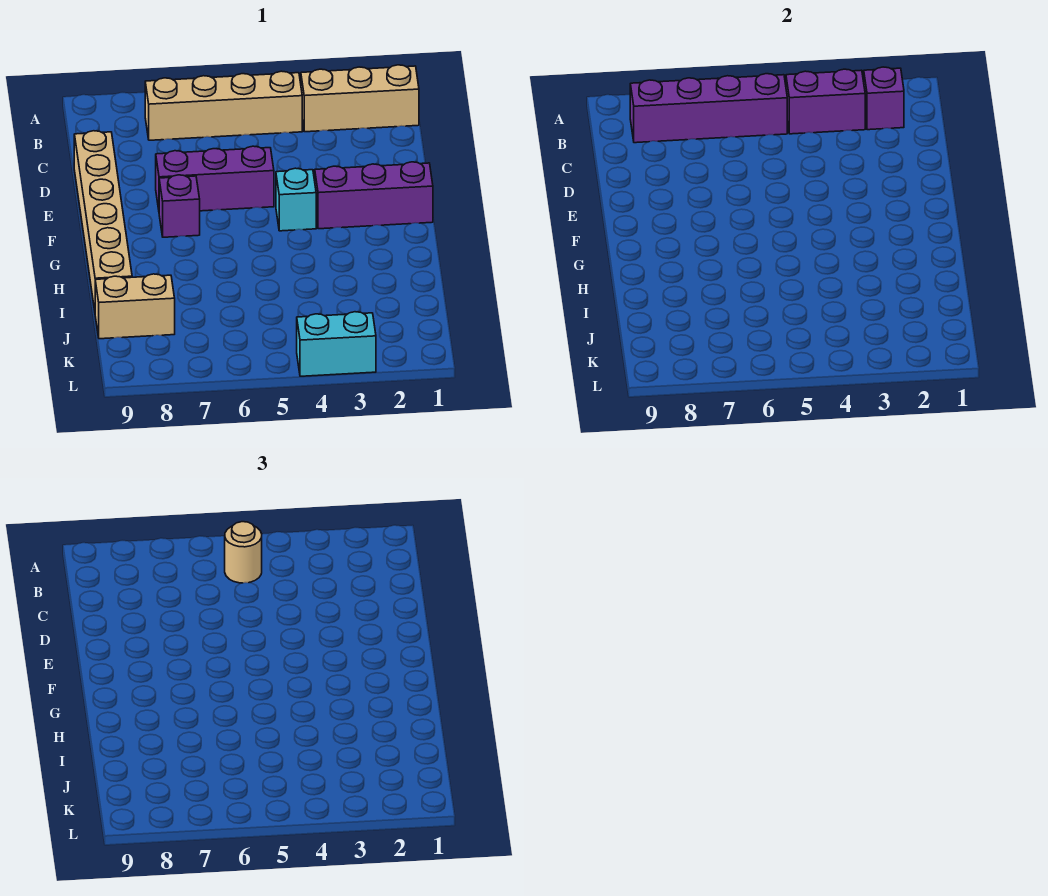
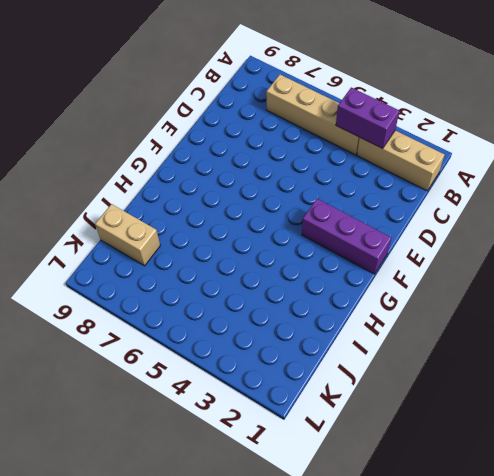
none -> tan 1x6 brick [74,131,132,310]
none -> purple 1x3 brick [156,146,274,211]
none -> cyan 1x1 brick [276,168,316,231]

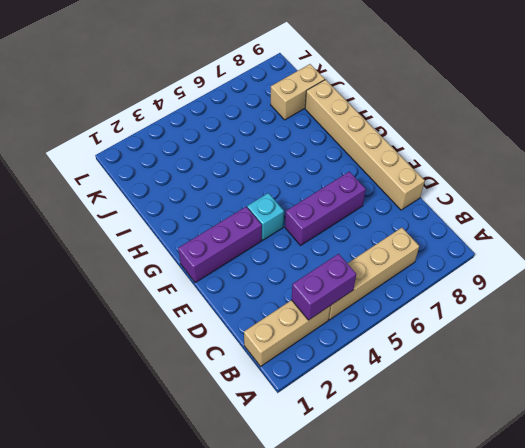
none -> purple 1x1 brick [159,175,200,237]
none -> cyan 1x2 brick [297,312,376,376]
none -> purple 1x1 brick [864,67,904,130]

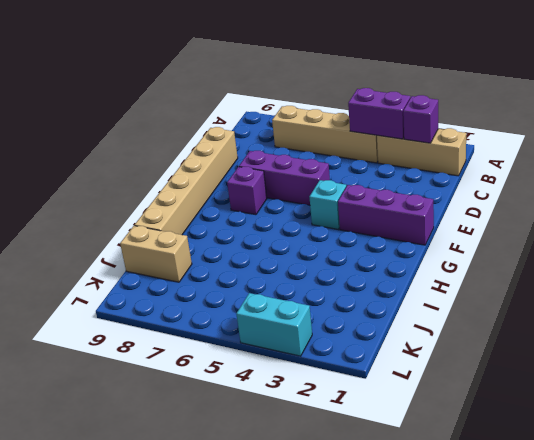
none -> purple 1x4 brick [630,74,787,143]
none -> tan 1x1 round brick [225,522,262,583]

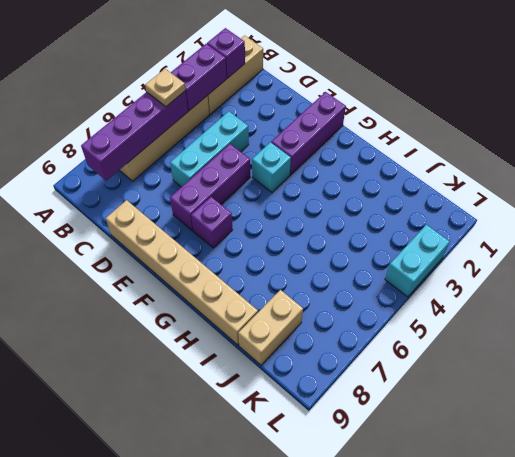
tan 1x1 plate [145,69,185,106] -> tan 1x1 round brick [225,522,262,583]
cyan 1x3 brick [170,111,249,187] -> none

